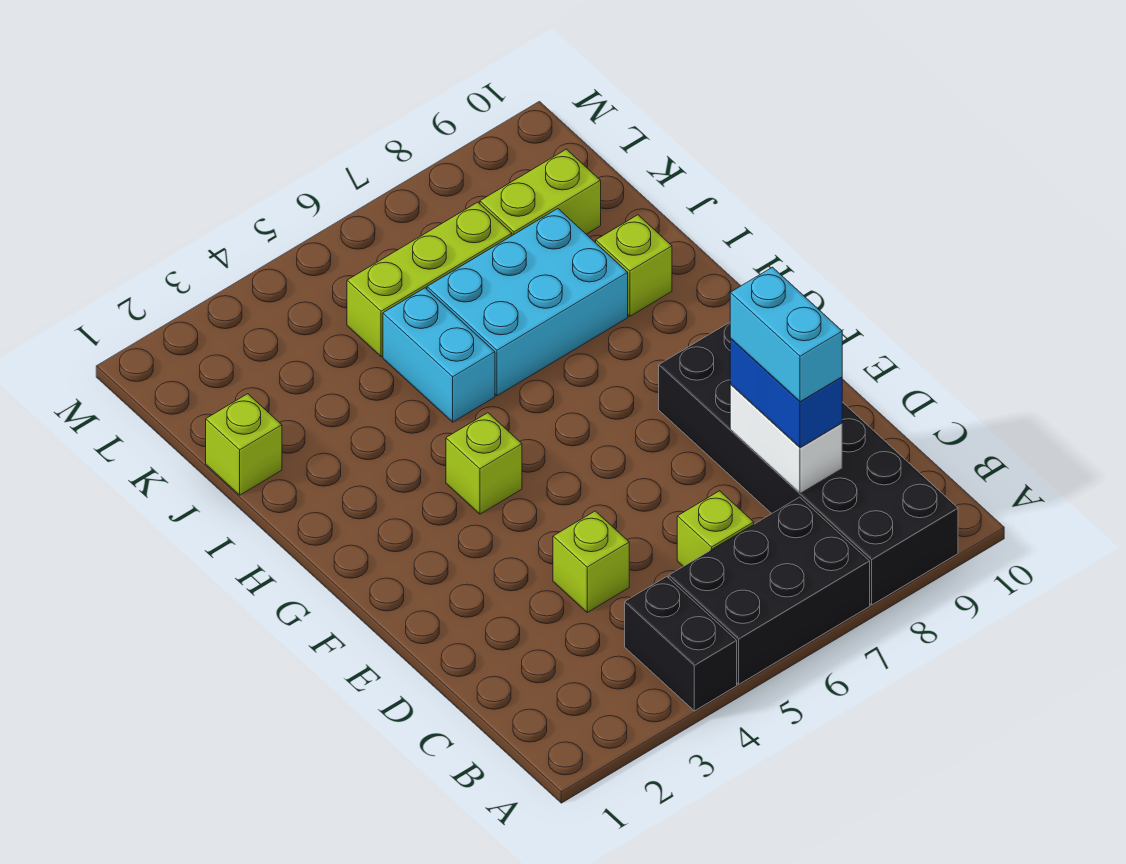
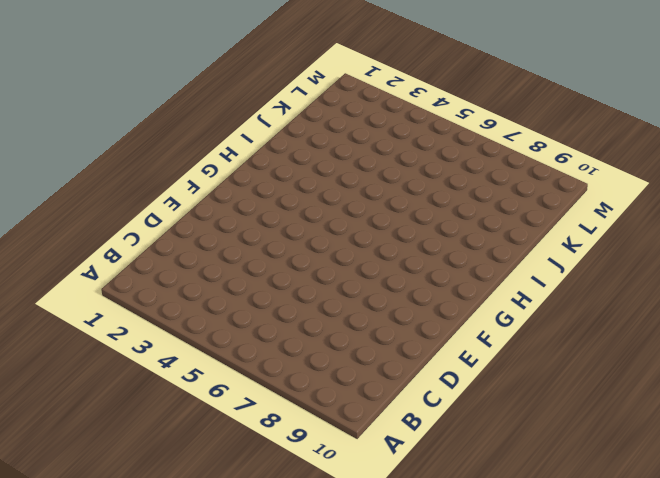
none -> black 1x2 brick [625,577,737,711]
none -> black 2x3 brick [669,497,870,684]
none -> black 2x6 brick [659,322,958,605]

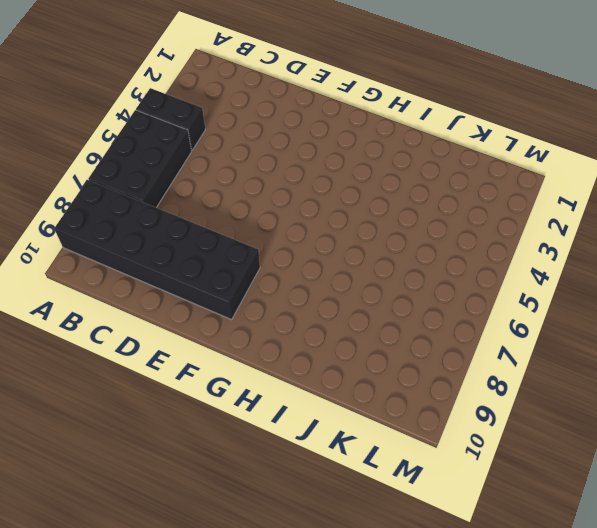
none -> lime 1x1 brick [677,491,754,566]
none -> lime 1x1 brick [553,511,629,612]
none -> lime 1x1 brick [446,413,522,514]

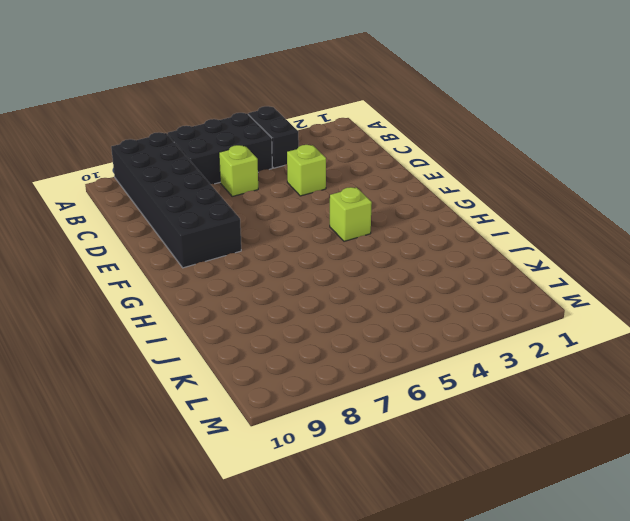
none -> cyan 1x2 brick [383,288,495,422]
none -> cyan 2x3 brick [427,209,628,396]
none -> lime 1x1 brick [596,215,672,316]

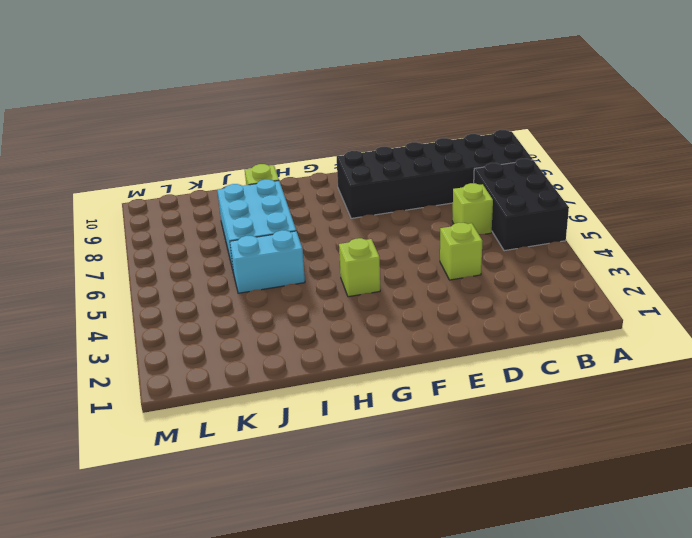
none -> black 1x2 brick [625,577,737,711]
none -> lime 1x1 brick [206,394,282,495]
none -> lime 1x3 brick [347,202,512,357]

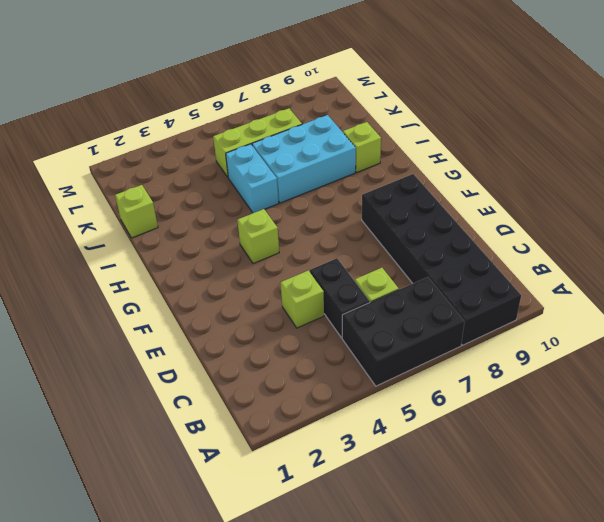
black 1x2 brick [310,258,370,338] -> black 1x2 brick moved to [625,577,737,711]
none -> lime 1x2 brick [480,149,601,235]
none -> white 1x2 brick [730,384,842,494]
none -> blue 1x2 brick [730,339,842,448]

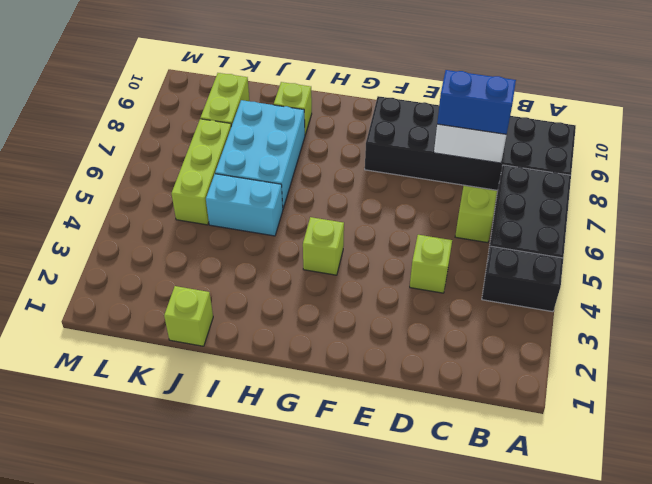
none -> cyan 1x2 brick [730,267,842,402]

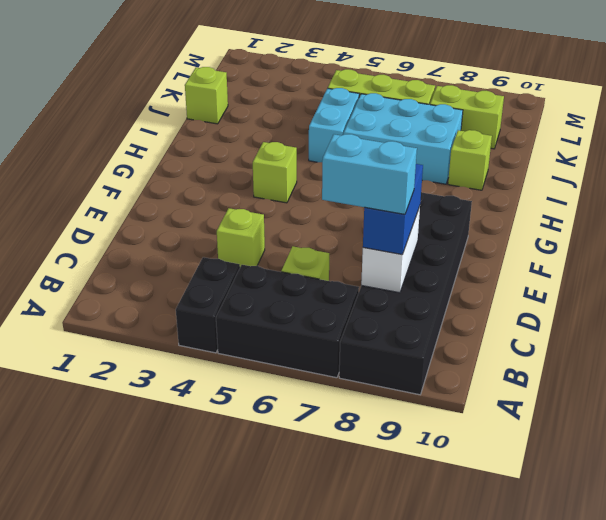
cyan 1x2 brick [322,134,417,214] -> cyan 1x2 brick turned to [730,267,842,402]

